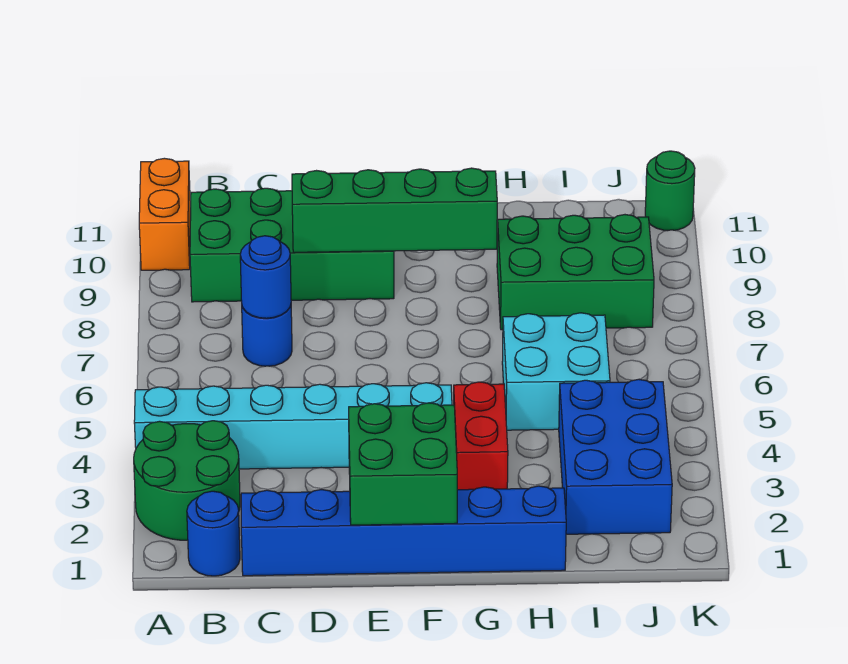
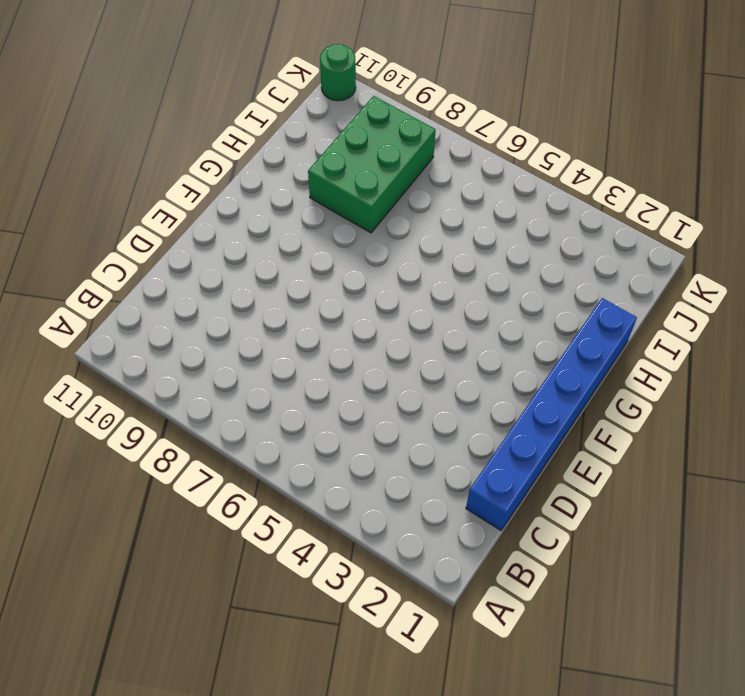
none -> green 2x2 round brick [134,421,240,540]
none -> cyan 1x6 brick [134,383,452,469]
none -> orange 1x2 brick [139,158,190,270]

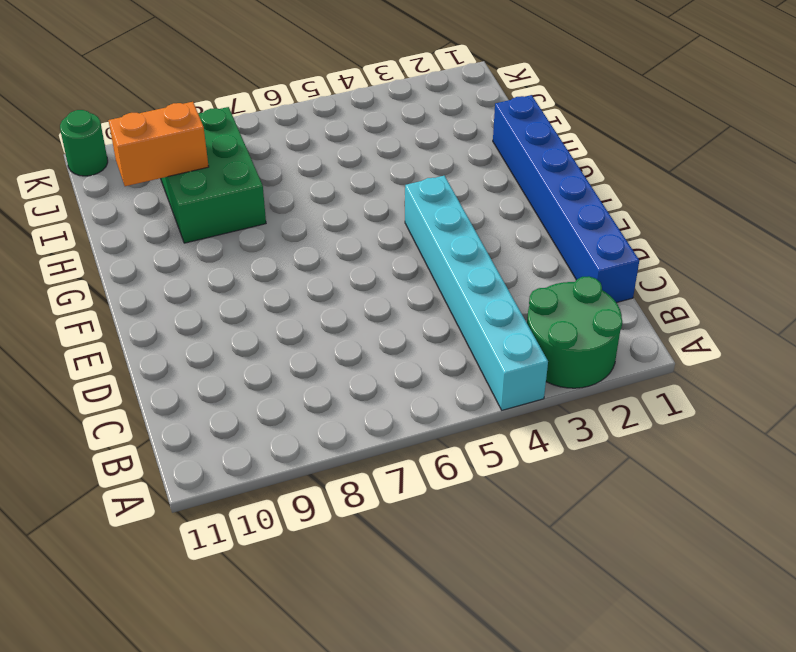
orange 1x2 brick [108,102,209,186] -> orange 1x2 brick moved to [139,158,190,270]
none -> blue 1x1 round brick [187,491,240,576]
none -> green 2x4 brick [190,188,394,302]
none -> blue 1x1 round brick [242,305,292,366]

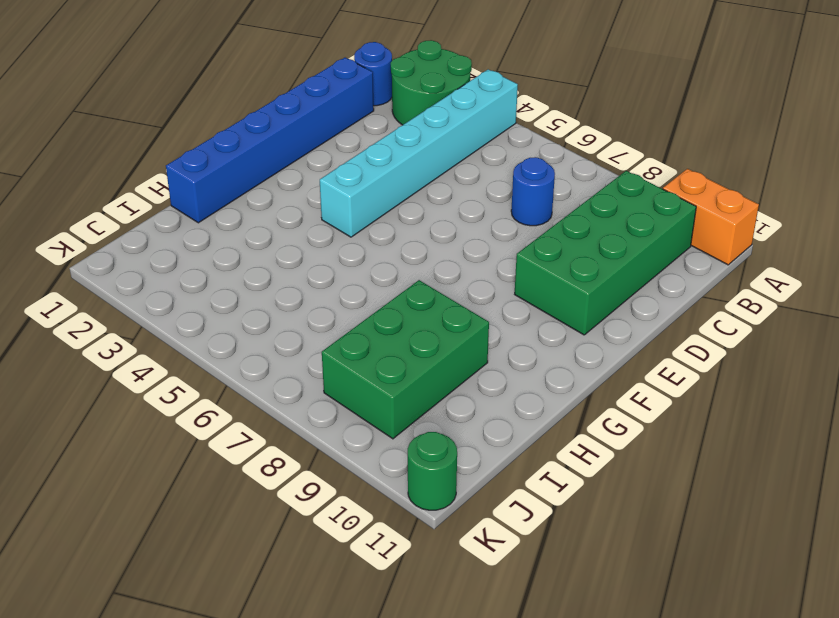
none -> red 1x2 brick [454,382,508,490]
none -> cyan 2x2 brick [502,313,610,430]
none -> blue 2x3 brick [559,379,672,534]

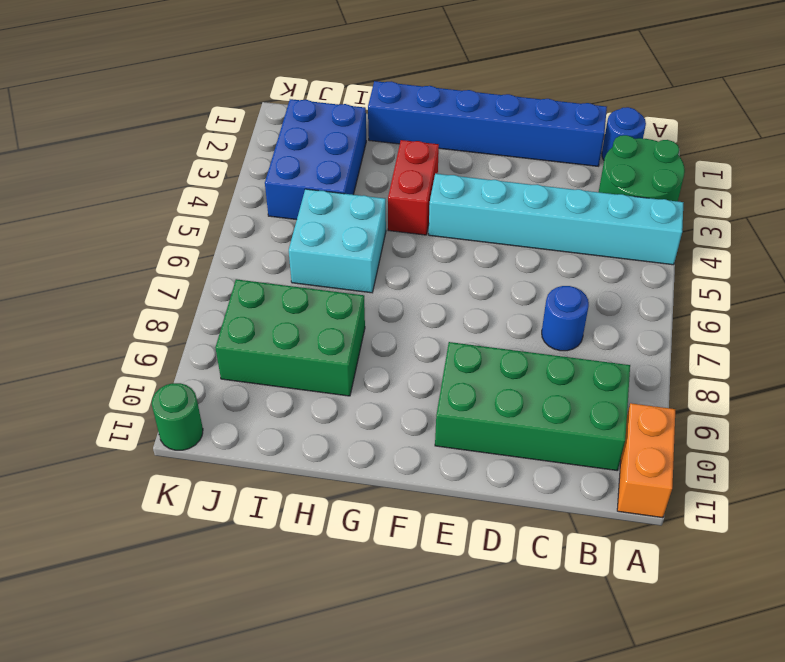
none -> blue 1x1 round brick [240,236,291,318]
none -> green 1x4 brick [292,168,497,252]
none -> green 2x2 brick [349,403,457,525]

